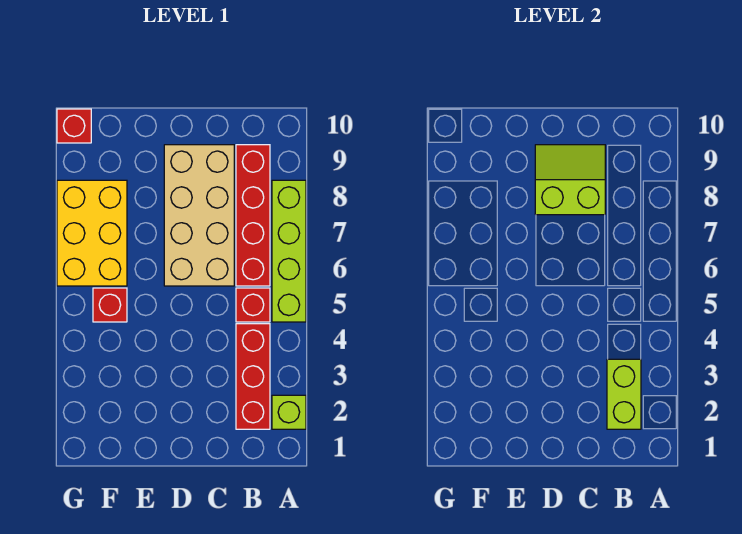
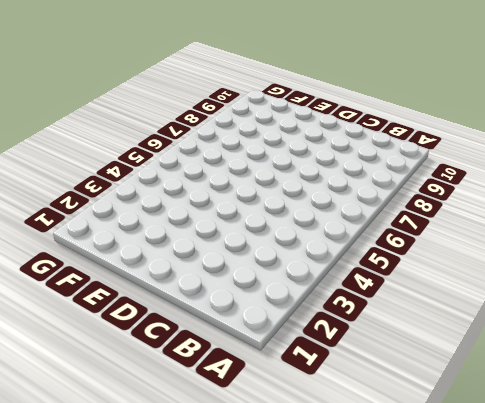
none -> lime 1x1 brick [272,395,306,429]
none -> lime 1x4 brick [272,180,306,322]

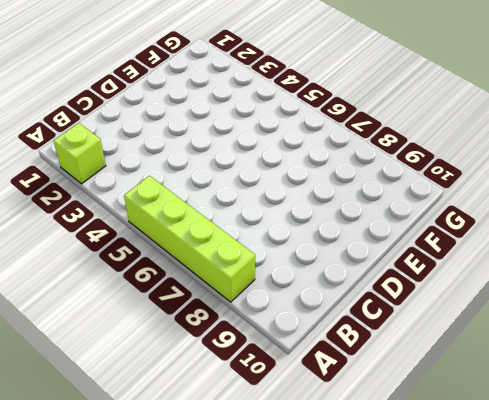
none -> red 1x3 brick [236,324,270,429]
none -> red 1x1 brick [236,288,270,322]

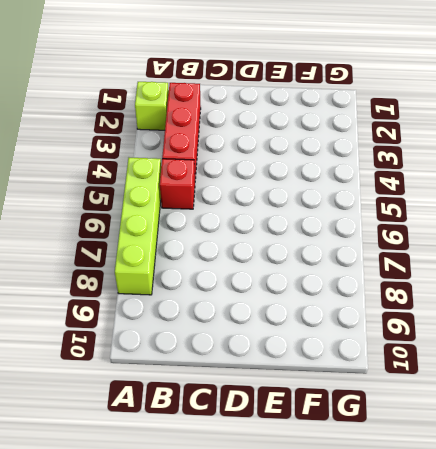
none -> red 1x4 brick [236,145,270,286]
none -> tan 2x4 brick [164,145,234,286]

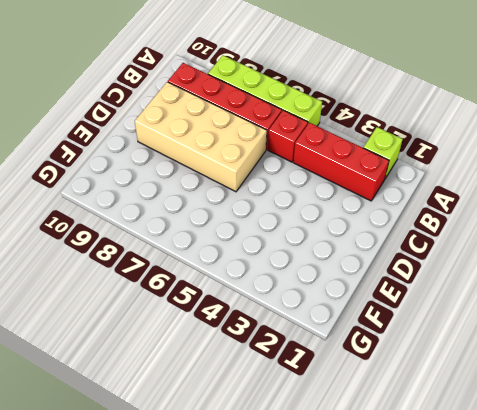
none -> red 1x1 brick [93,288,127,322]
none -> yellow 2x3 brick [57,180,127,286]

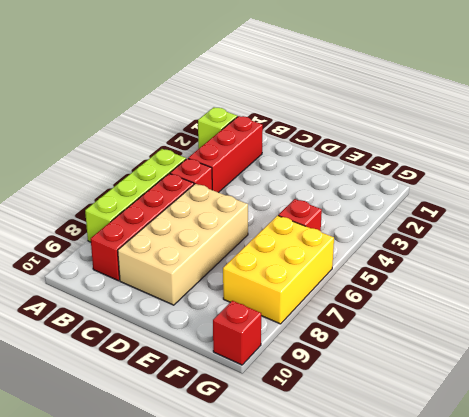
none -> lime 1x2 brick [607,359,641,429]
none -> lime 2x2 slope [535,145,605,215]

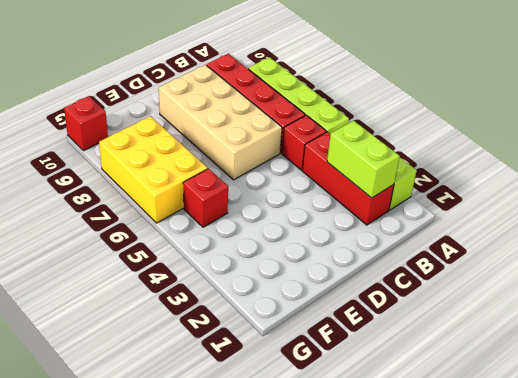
none -> lime 2x2 slope [535,145,605,215]

